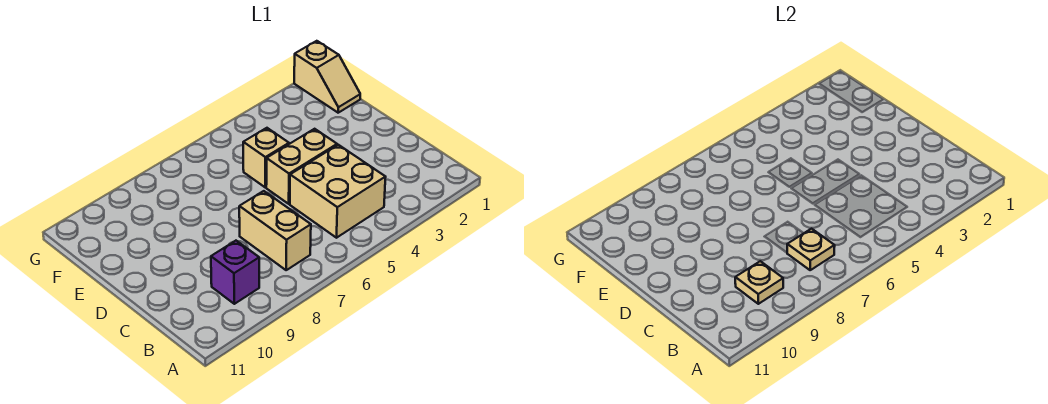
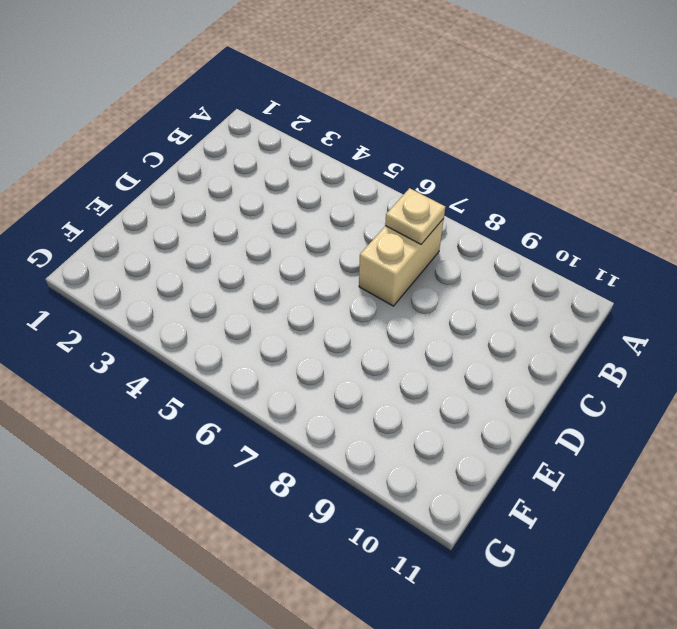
none -> tan 2x2 brick [290,145,386,238]
none -> purple 1x1 brick [211,241,259,304]

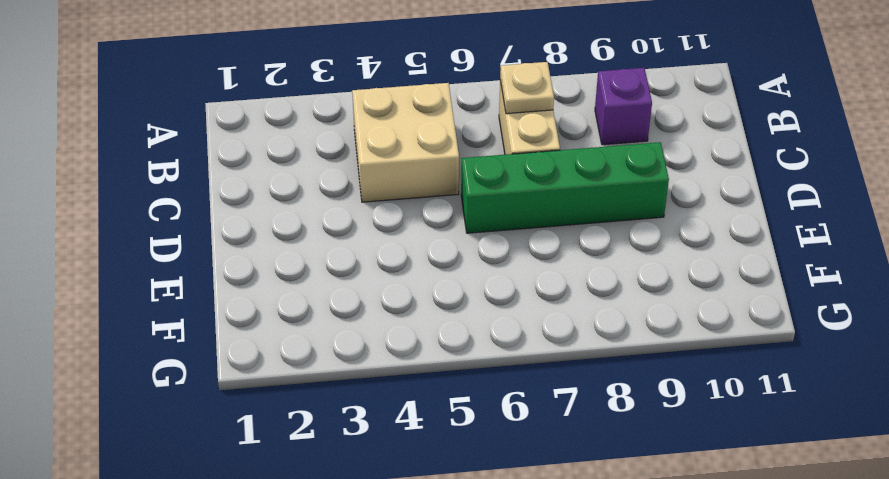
green 1x4 brick [461,142,669,233] -> none
none -> tan 1x2 brick [266,129,337,204]
none -> tan 1x1 brick [243,128,289,187]

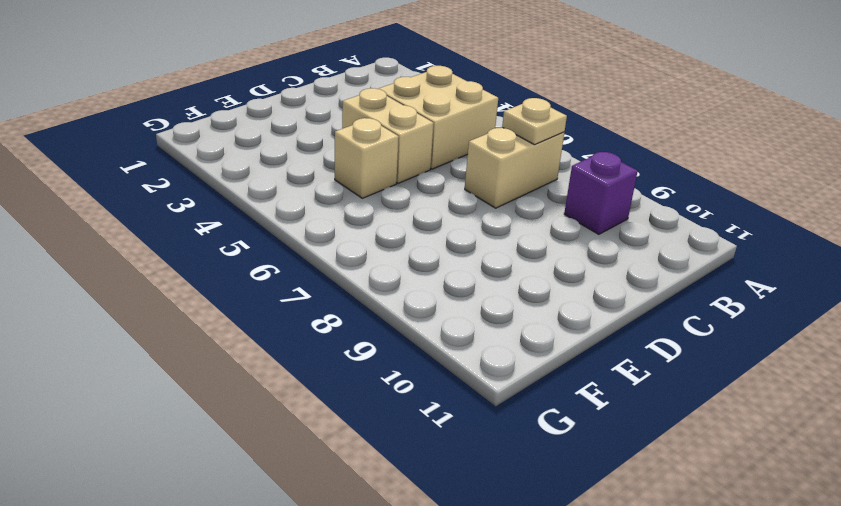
none -> tan 1x2 slope [294,41,360,113]
none -> tan 1x1 plate [735,261,783,304]

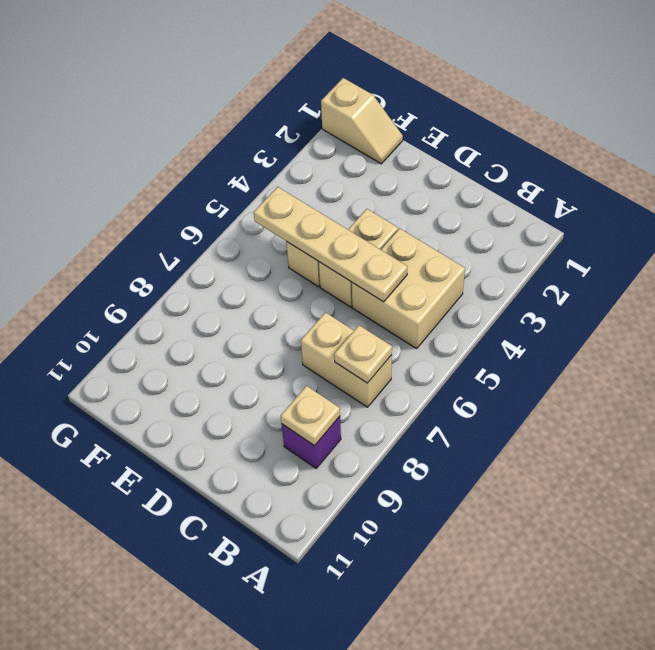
tan 1x4 plate [254,187,407,302] -> none

